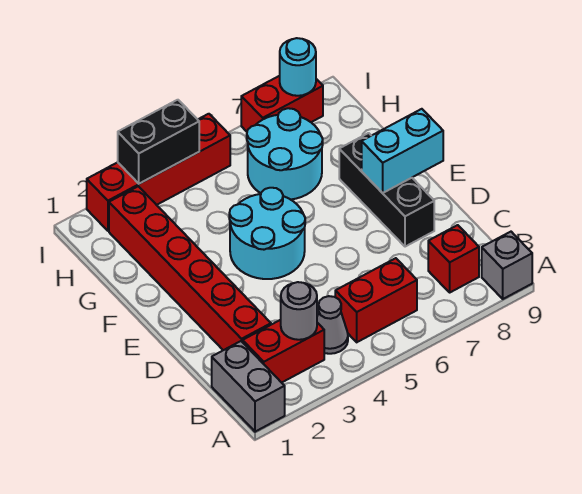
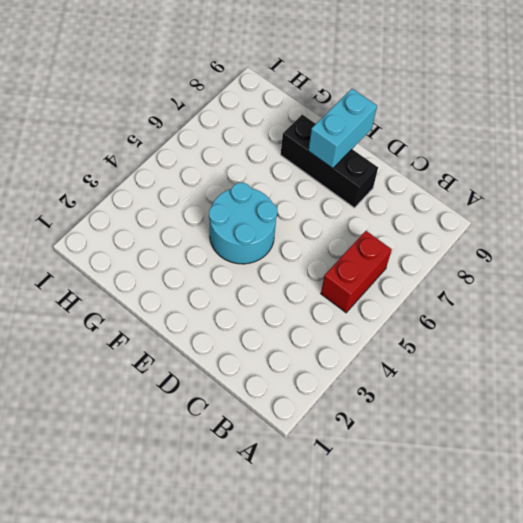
none -> grey 1x2 brick [212,341,285,432]
none -> grey 1x1 brick [482,232,532,299]
none -> red 1x2 brick [243,320,324,383]

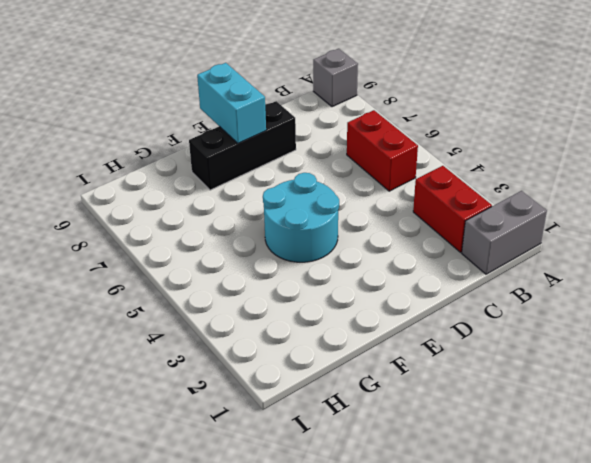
none -> grey 1x1 cone [317,296,348,354]
none -> red 1x1 brick [428,225,479,292]
none -> red 1x6 brick [109,186,271,350]

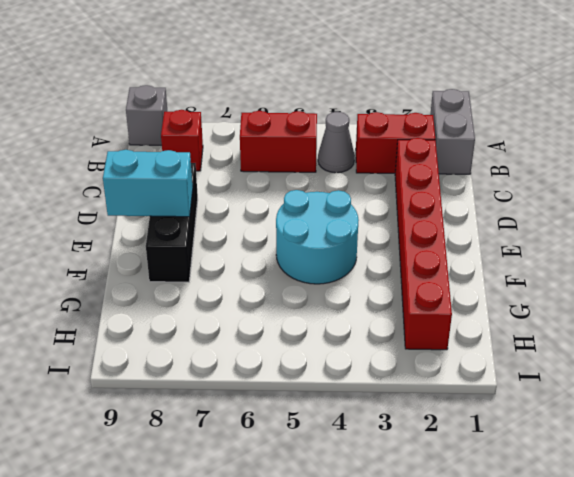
none -> cyan 2x2 round brick [247,108,323,200]
none -> red 1x4 brick [87,114,230,231]
none -> red 1x2 brick [241,76,323,132]

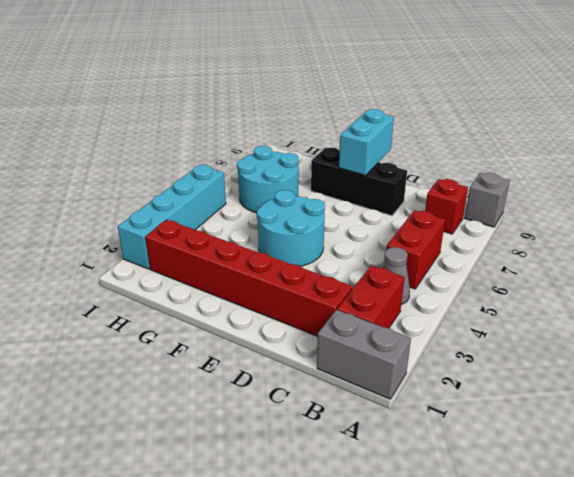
cyan 1x4 brick [118,165,226,269] -> red 1x4 brick [87,114,230,231]
none -> red 1x2 brick [241,76,323,132]
none -> grey 1x1 round brick [281,282,317,340]
none -> black 1x2 brick [118,100,199,184]

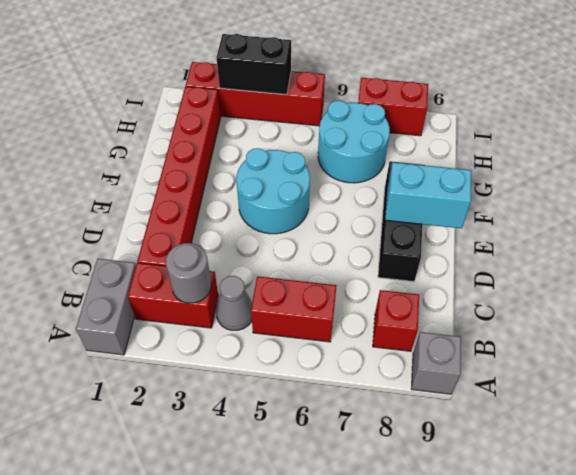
none -> cyan 1x1 round brick [280,38,316,96]

